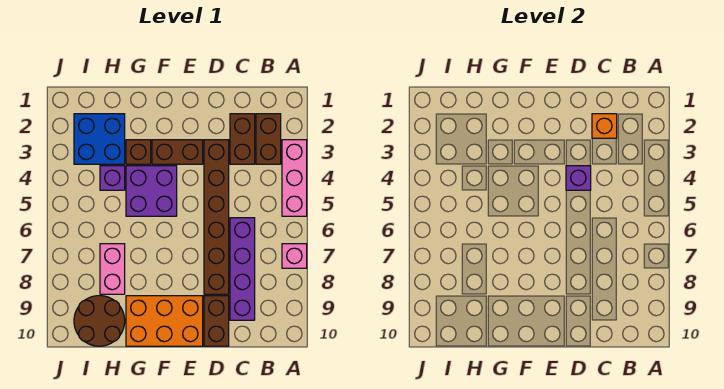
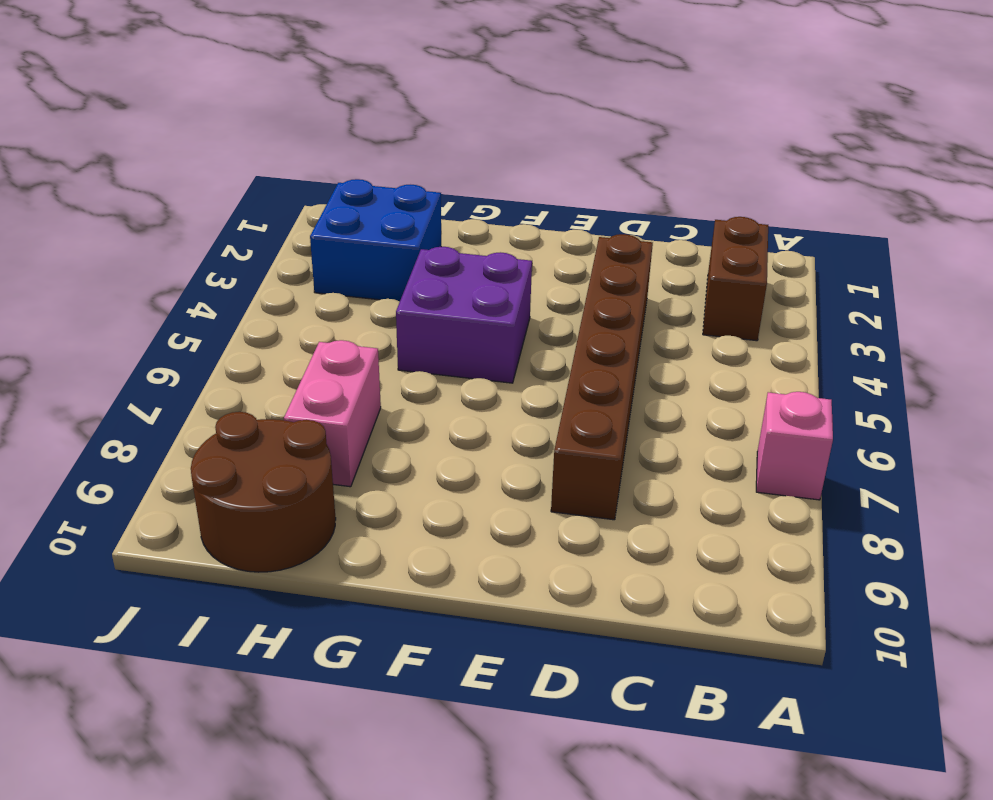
none -> pink 1x3 brick [282,140,307,216]
none -> brown 1x2 brick [230,114,255,164]
none -> purple 1x4 brick [230,218,255,320]

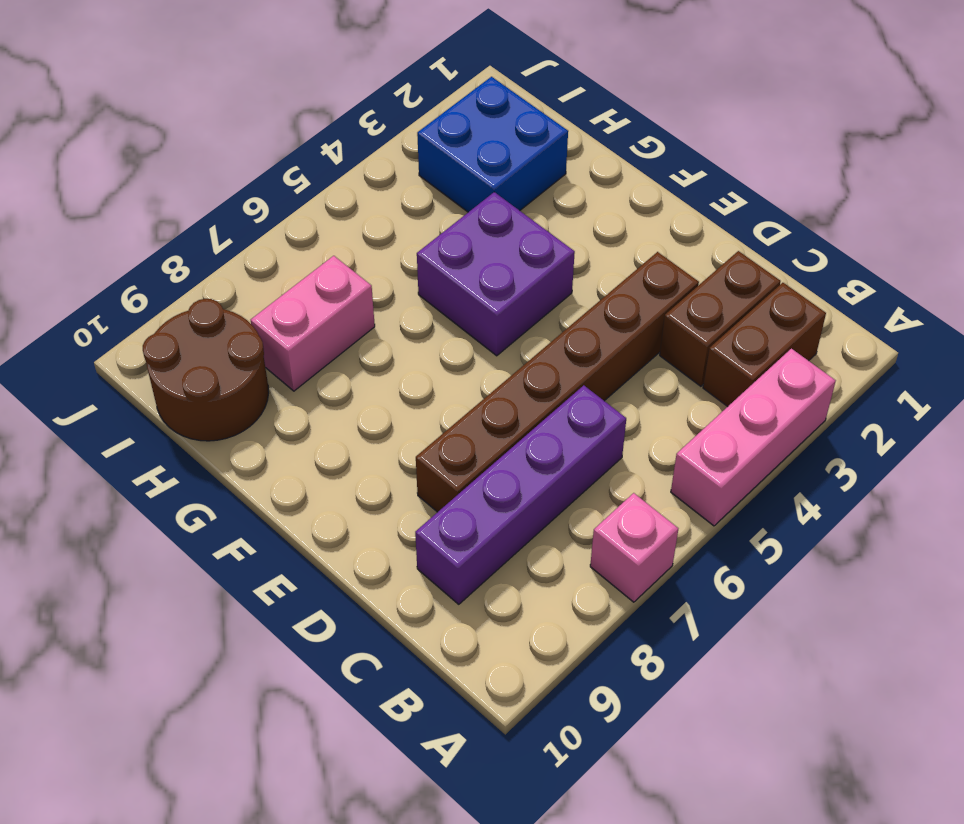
none -> brown 1x2 brick [204,296,229,346]
none -> brown 1x2 brick [152,140,203,164]
none -> orange 2x3 brick [126,296,203,346]

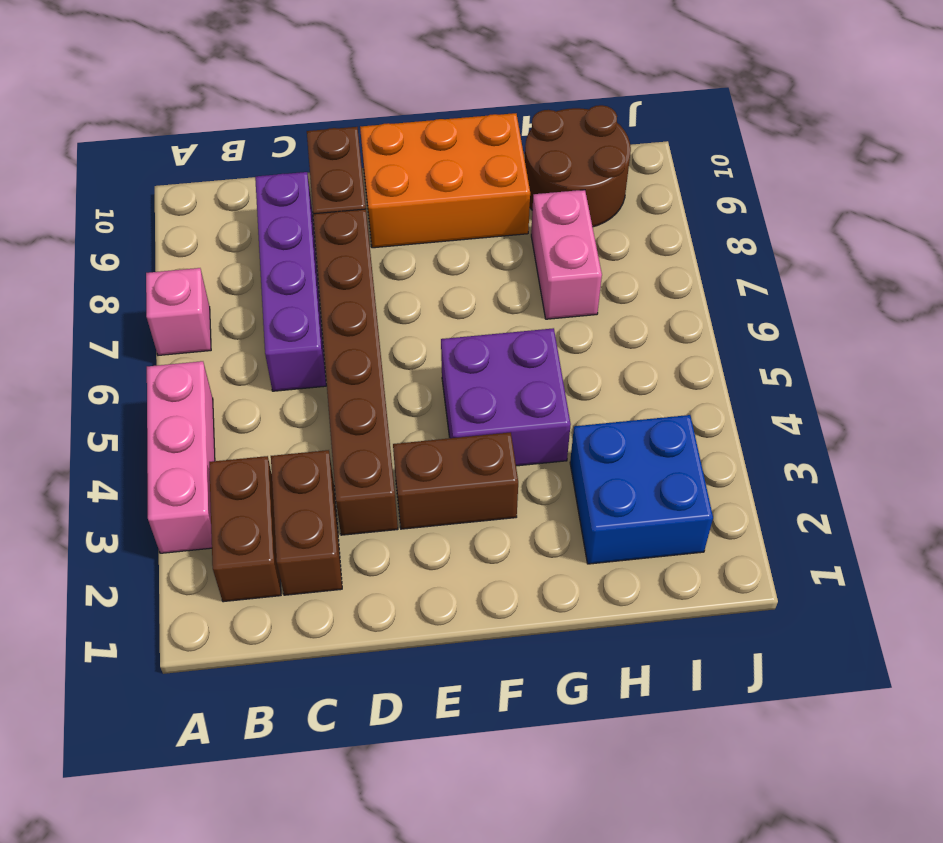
none -> brown 1x1 brick [126,140,151,164]
none -> purple 1x1 brick [100,166,125,190]
none -> orange 1x1 brick [592,114,617,138]

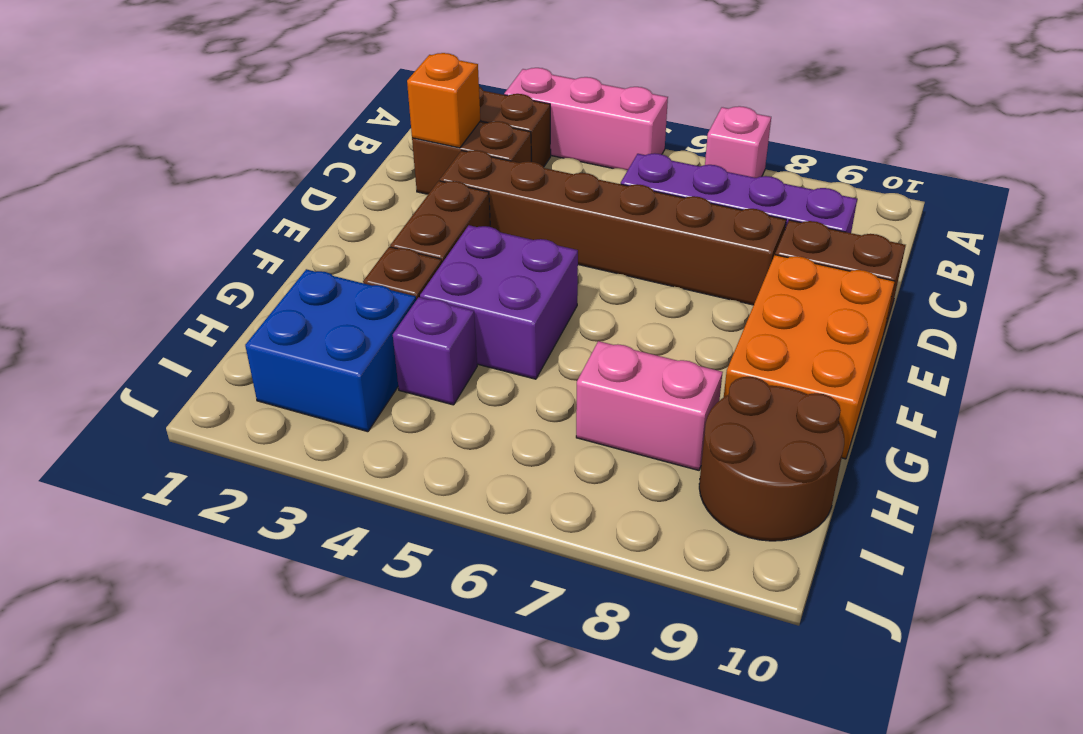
none -> purple 1x1 brick [566,166,591,190]

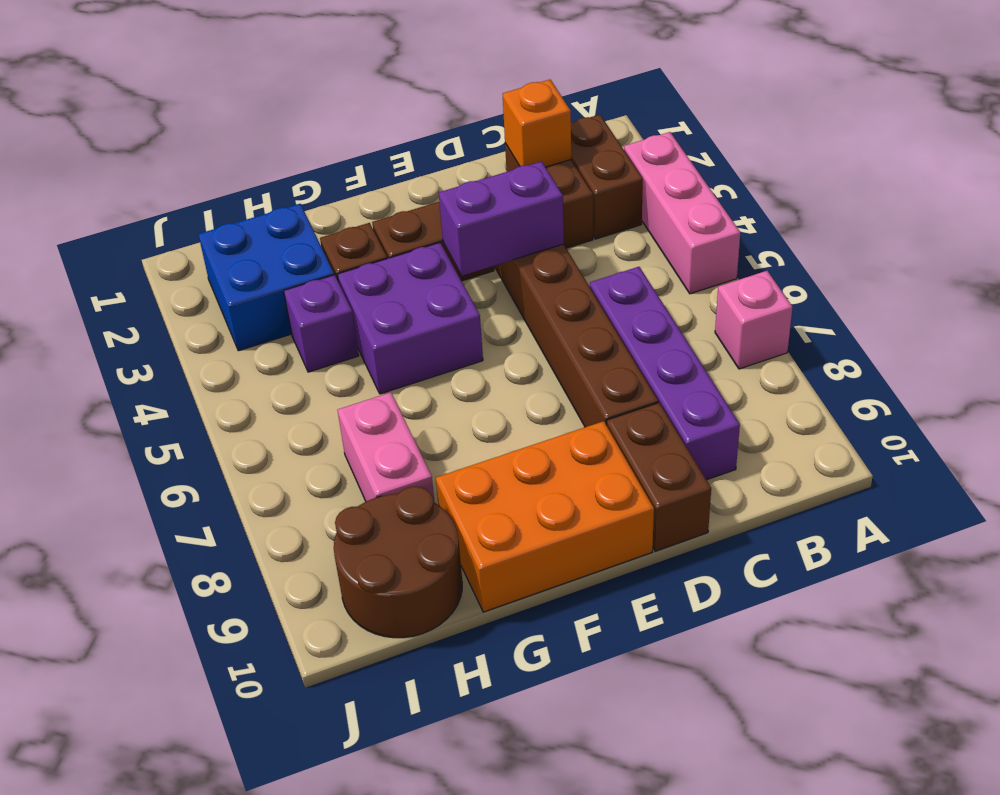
purple 1x2 brick [439,161,564,276] -> purple 1x1 brick [566,166,591,190]

